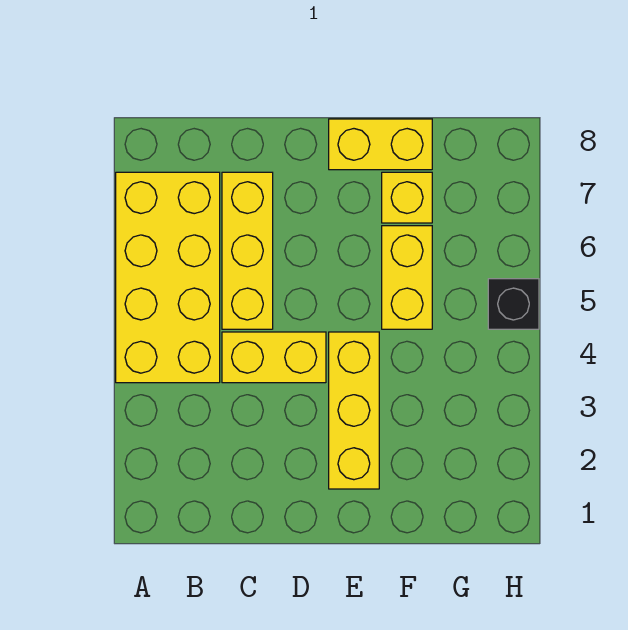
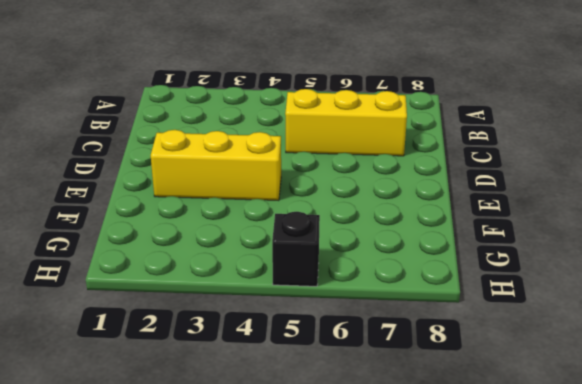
none -> yellow 2x4 brick [116,172,220,383]
none -> yellow 1x2 brick [222,332,326,383]

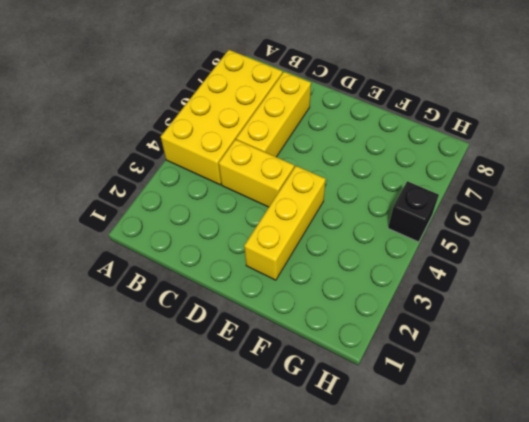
none -> yellow 1x2 brick [329,119,432,170]
none -> yellow 1x2 brick [382,226,432,329]

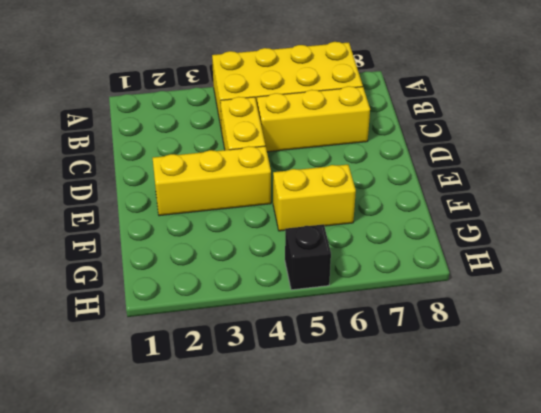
none -> yellow 1x2 brick [329,119,432,170]
none -> yellow 1x1 brick [382,172,432,223]

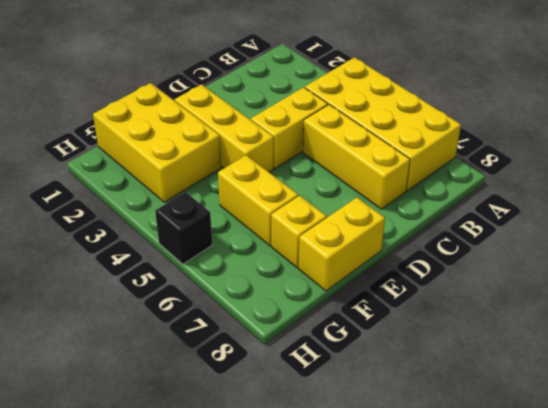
yellow 2x3 brick [93,83,221,202] -> none

